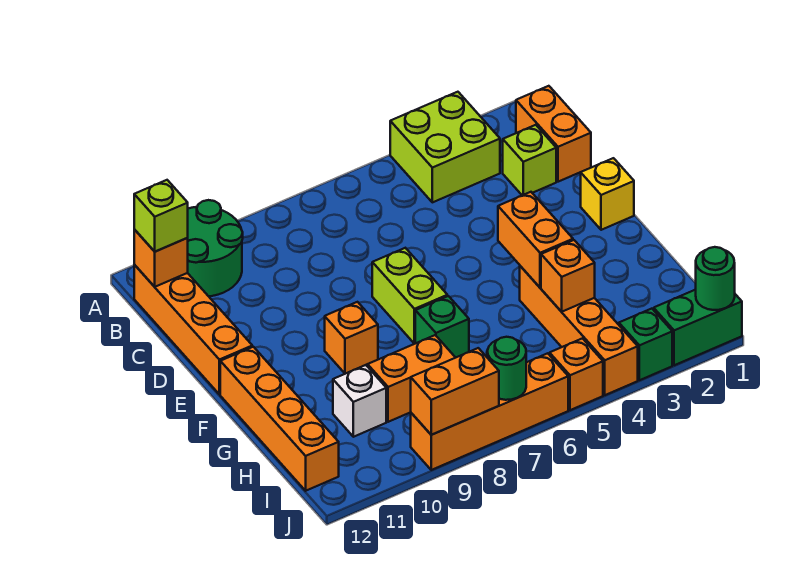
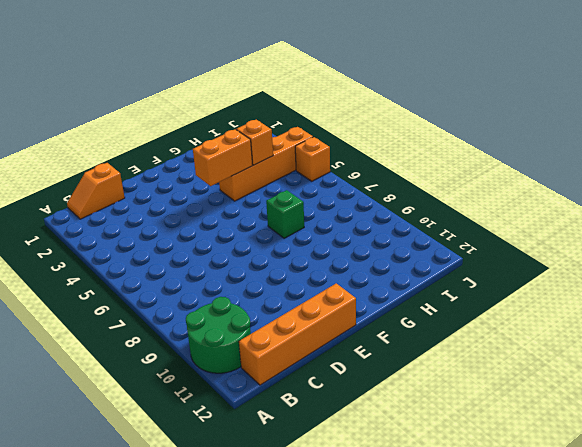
orange 1x2 slope [67,163,125,219] -> orange 1x2 brick [516,86,591,182]
none -> lime 2x2 brick [390,92,500,202]
none -> lime 1x1 brick [503,125,556,195]
none -> yellow 1x1 brick [581,158,634,230]

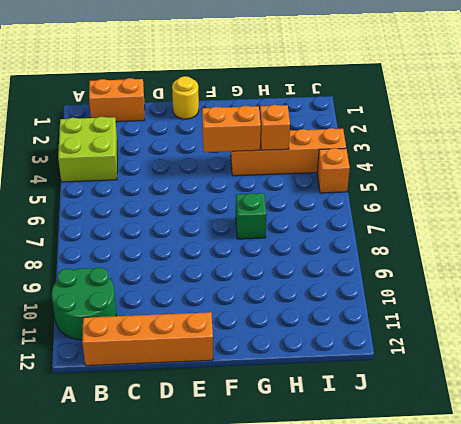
yellow 1x1 round brick [172,76,199,119] -> yellow 1x1 brick [581,158,634,230]
none -> lime 1x1 brick [503,125,556,195]
none -> lime 1x2 brick [372,248,447,344]
none -> orange 1x1 brick [325,302,378,374]

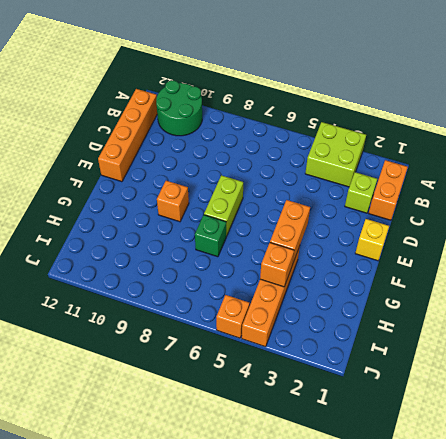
none -> orange 1x4 brick [220,347,339,491]
none -> orange 1x2 brick [368,335,456,422]
none -> white 1x1 brick [333,365,386,437]

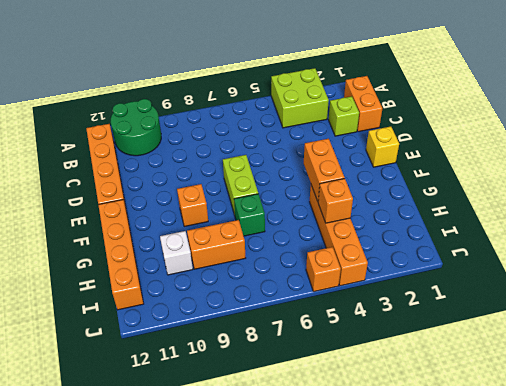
none -> green 1x2 brick [653,290,742,365]
none -> green 1x1 brick [619,309,672,380]
none -> orange 1x4 brick [411,353,568,470]

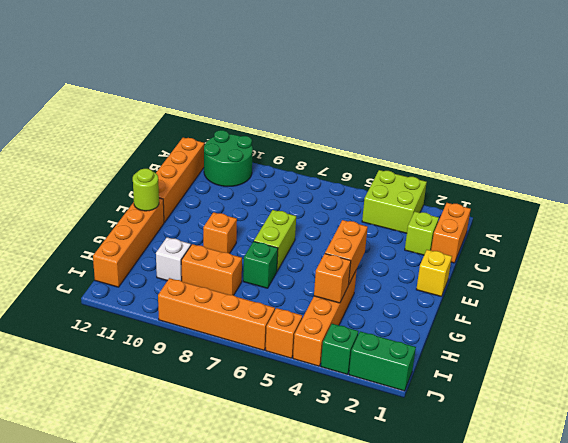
lime 1x1 round brick [133,169,159,211] -> none
none -> orange 1x1 brick [134,230,188,287]
none -> green 1x1 round brick [696,247,735,310]
none -> green 1x1 round brick [487,337,526,400]

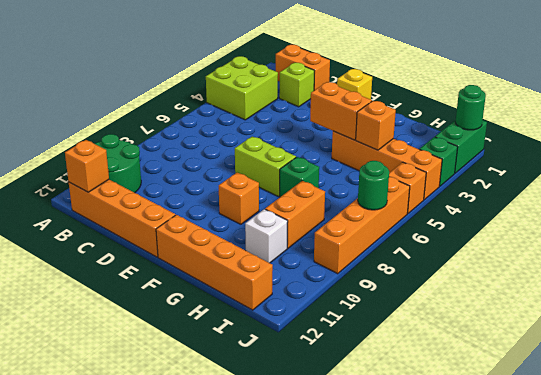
none -> orange 1x2 brick [411,348,499,435]
none -> lime 1x1 brick [134,180,188,252]

